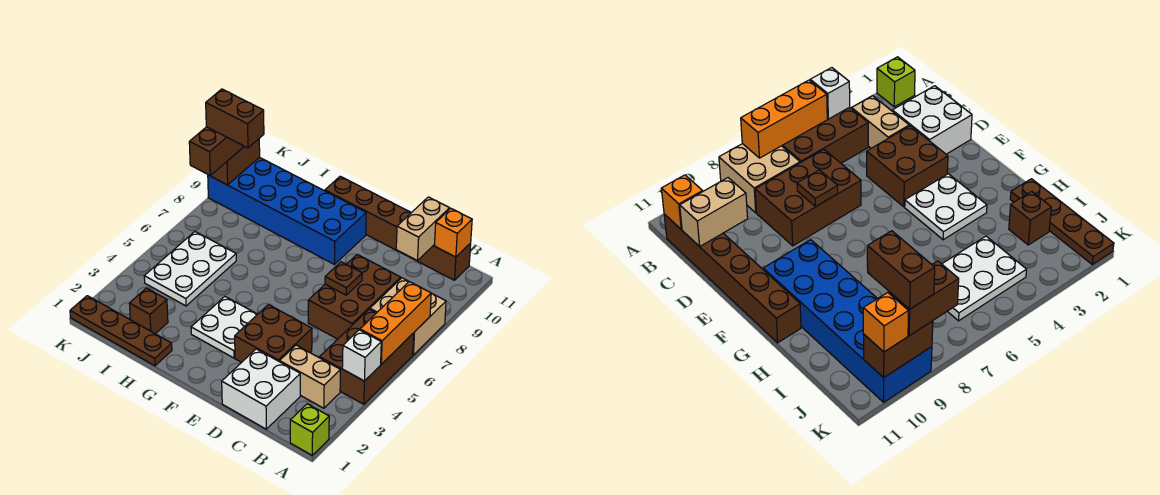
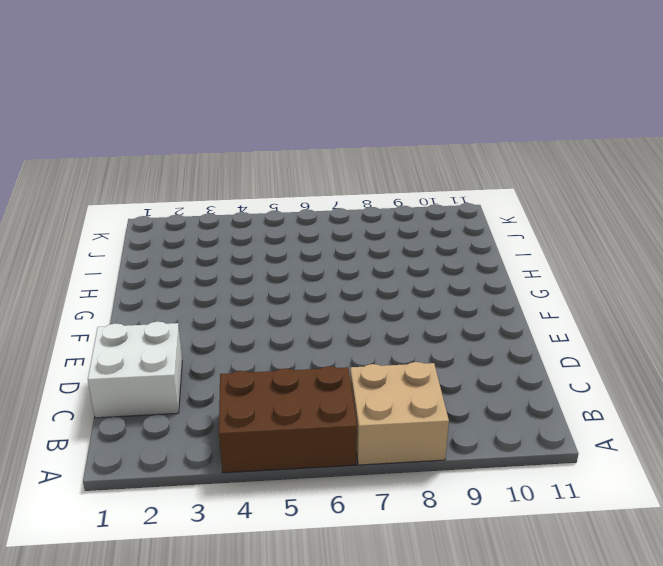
none -> lime 1x1 brick [290,404,329,455]
none -> tan 1x2 brick [280,345,341,408]
none -> brown 1x6 brick [325,176,471,280]

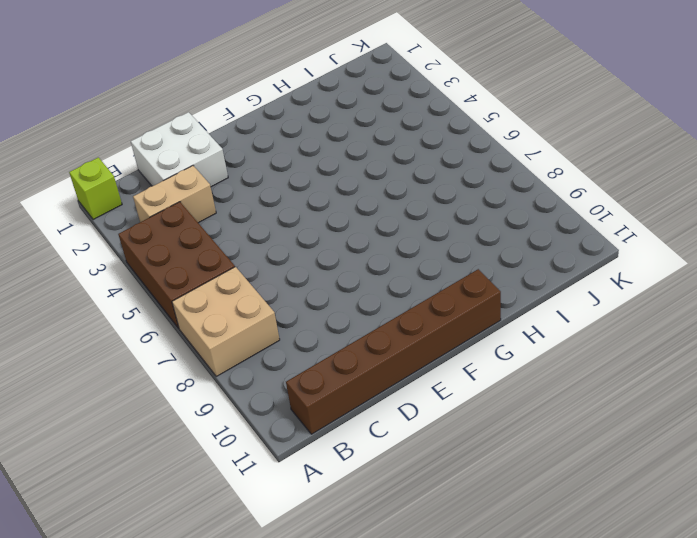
none -> brown 2x3 brick [308,254,401,339]
none -> brown 2x2 brick [235,305,312,362]
none -> white 2x2 plate [191,297,258,358]

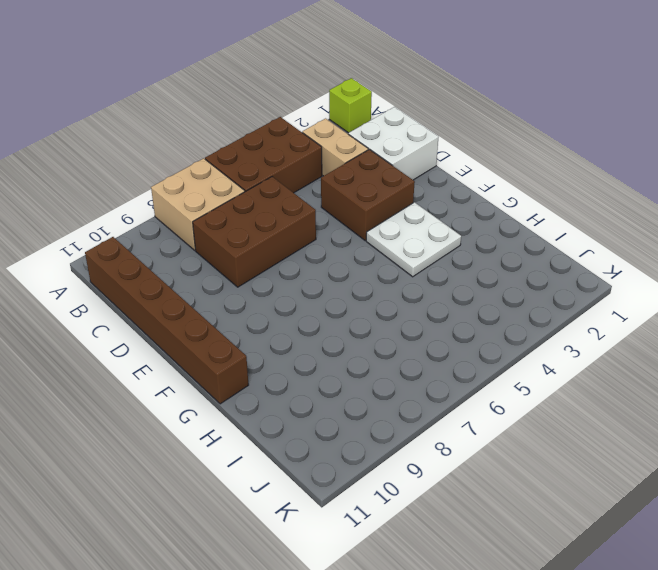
none -> blue 2x6 brick [208,157,366,264]
none -> brown 1x4 plate [70,296,172,366]
none -> brown 1x1 brick [129,288,168,334]

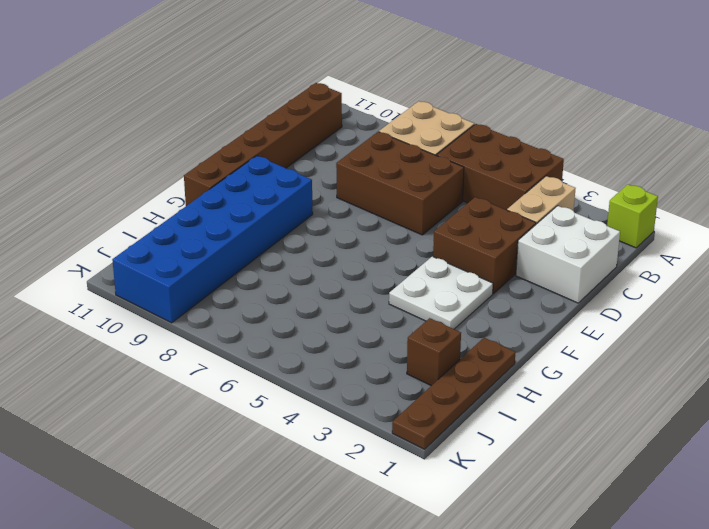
none -> white 2x3 plate [144,232,236,306]
none -> white 1x1 brick [342,330,381,381]
none -> orange 1x3 brick [360,282,431,364]

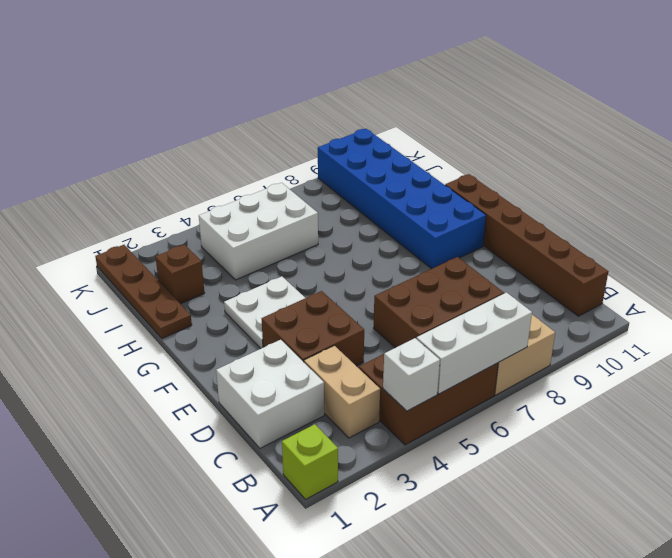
white 1x3 brick [417,292,532,394] -> orange 1x3 brick [360,282,431,364]
white 2x3 brick [199,183,318,280] -> white 2x3 plate [144,232,236,306]
none -> orange 1x1 brick [434,208,472,257]
none -> tan 1x2 brick [396,197,450,261]
none -> brown 1x1 plate [325,262,362,295]

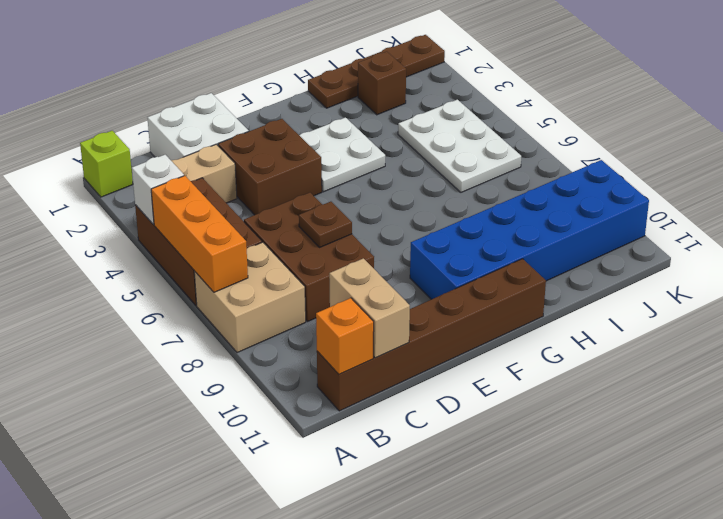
none -> brown 1x2 brick [209,139,260,185]
none -> brown 1x2 brick [189,127,243,175]
none -> orange 1x1 brick [863,292,909,352]

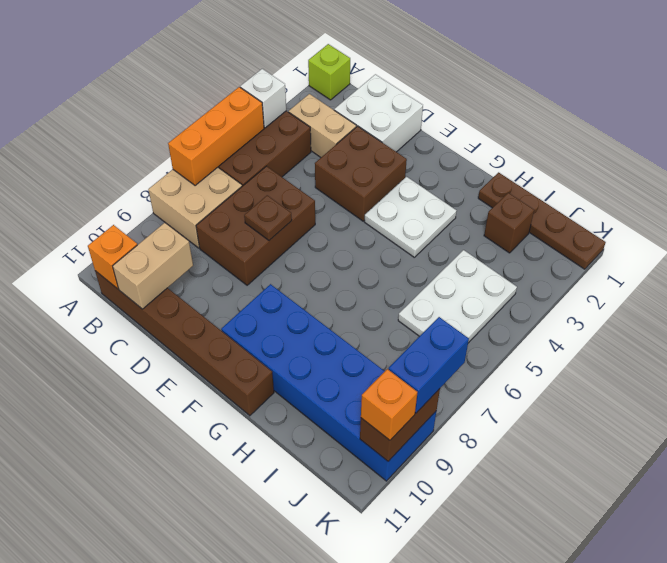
blue 1x2 brick [388,317,469,413] -> brown 1x2 brick [189,127,243,175]
none -> brown 1x2 brick [206,89,264,148]

